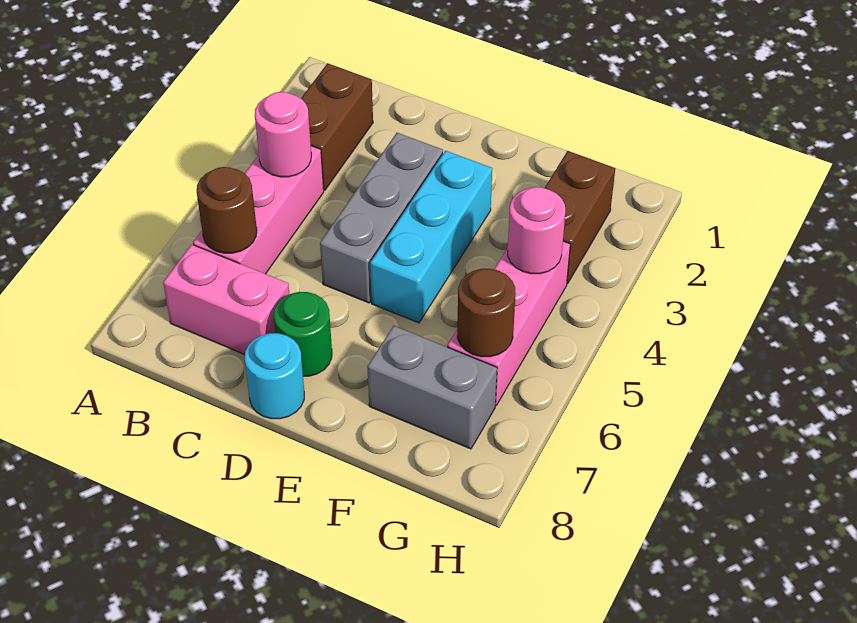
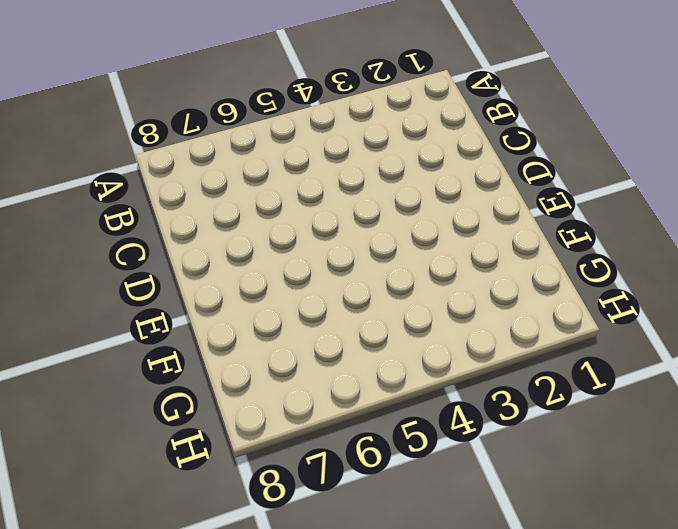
none -> brown 1x2 brick [301,63,373,190]
none -> pink 1x3 brick [193,146,324,274]
none -> pink 1x2 brick [163,244,289,355]

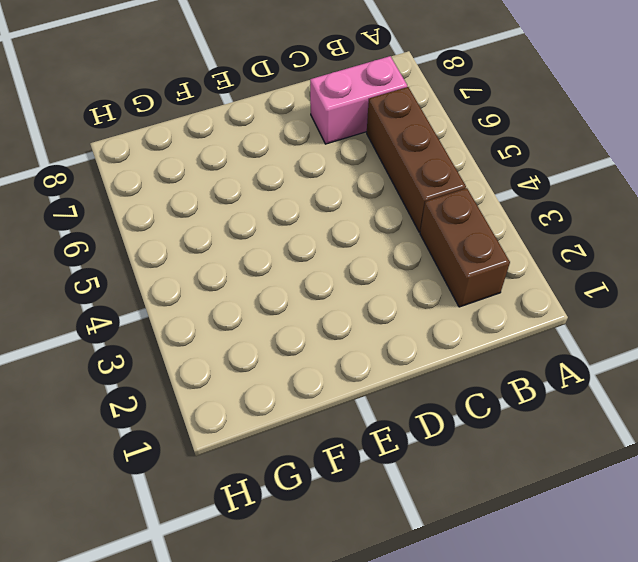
brown 1x3 brick [367,87,466,232] -> pink 1x3 brick [193,146,324,274]
none -> grey 1x3 brick [320,133,443,303]
none -> green 1x1 round brick [274,292,332,376]
none -> cyan 1x1 round brick [244,333,304,419]

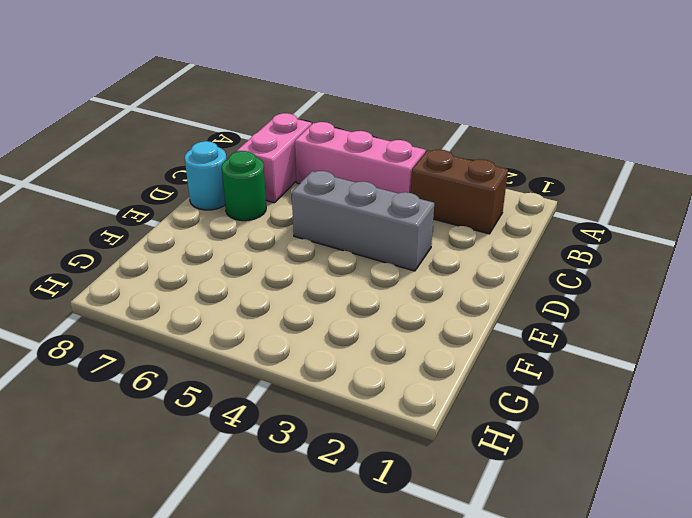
none -> cyan 1x3 brick [370,151,492,323]
none -> grey 1x2 brick [367,326,497,449]
none -> brown 1x2 brick [545,151,615,284]

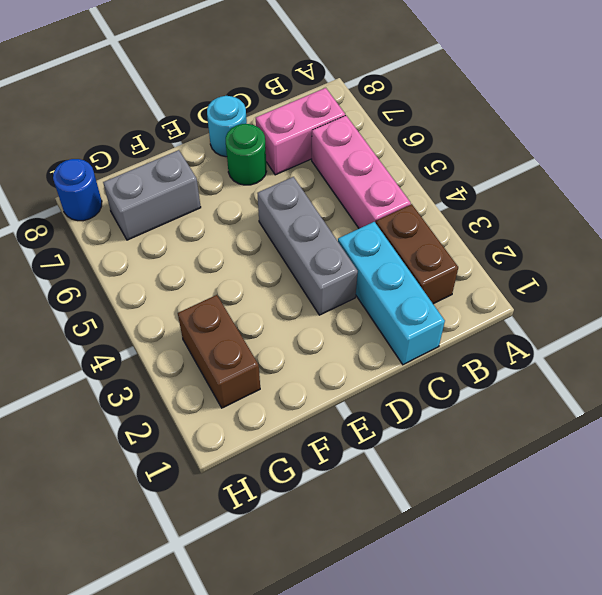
cyan 1x3 brick [338,222,445,365] -> cyan 1x3 brick moved to [370,151,492,323]
blue 1x1 round brick [53,159,102,221] -> none
none -> pink 1x3 brick [447,241,570,405]
none -> pink 1x1 round brick [255,92,311,177]
none -> brown 1x1 round brick [197,167,257,253]

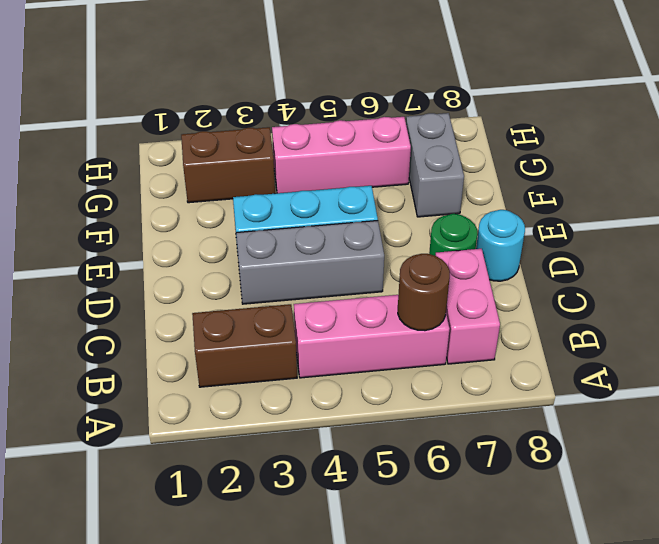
none -> pink 1x1 round brick [255,92,311,177]
none -> pink 1x1 round brick [508,187,565,274]
none -> brown 1x1 round brick [457,269,516,357]

